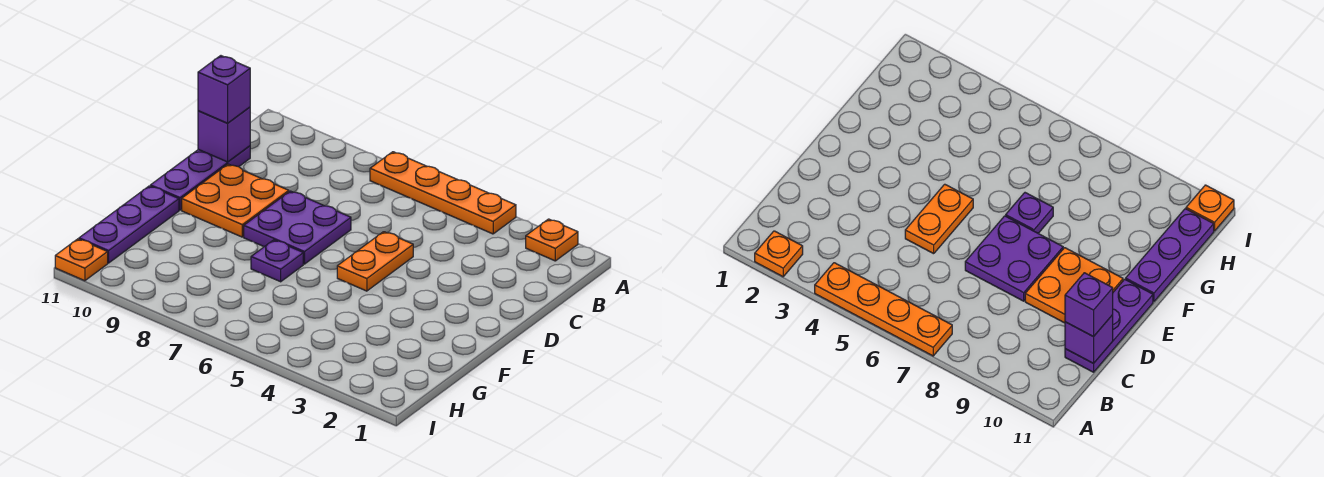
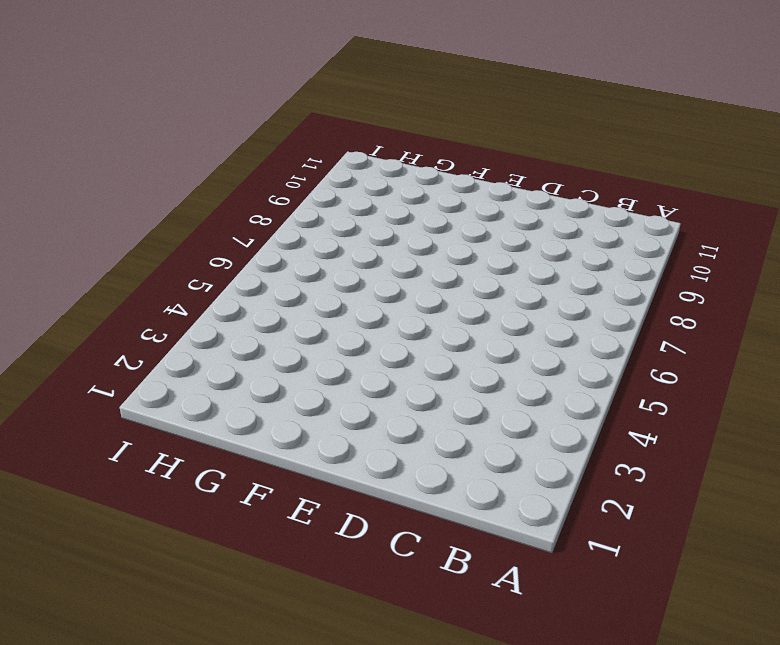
none -> orange 1x1 plate [526,219,578,261]
none -> orange 1x4 plate [370,152,516,234]

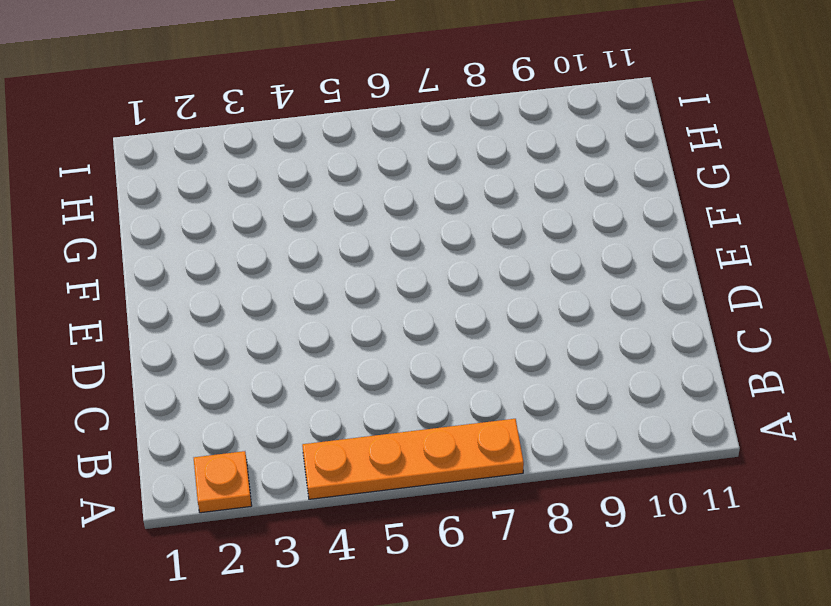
none -> purple 1x3 plate [150,146,250,210]
none -> orange 1x2 plate [337,232,413,291]

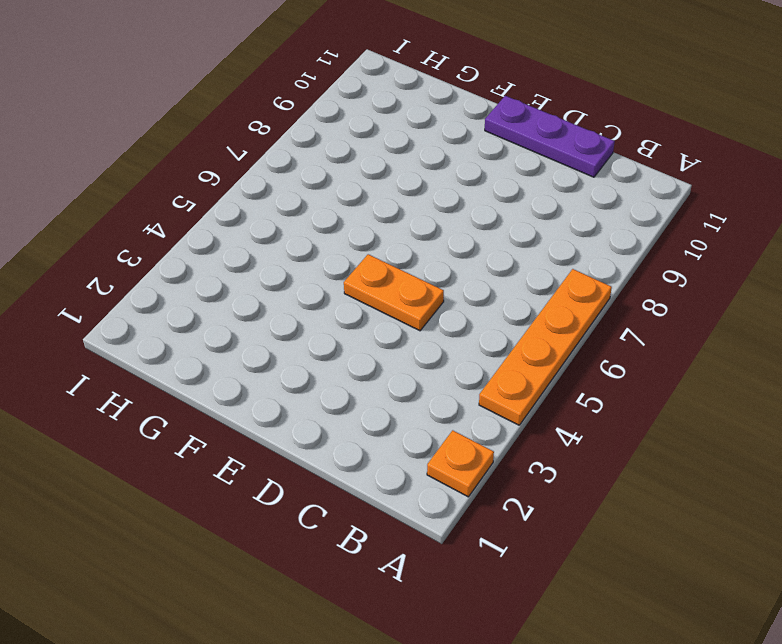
none -> purple 2x2 plate [244,191,351,264]
none -> orange 2x2 plate [182,164,289,237]

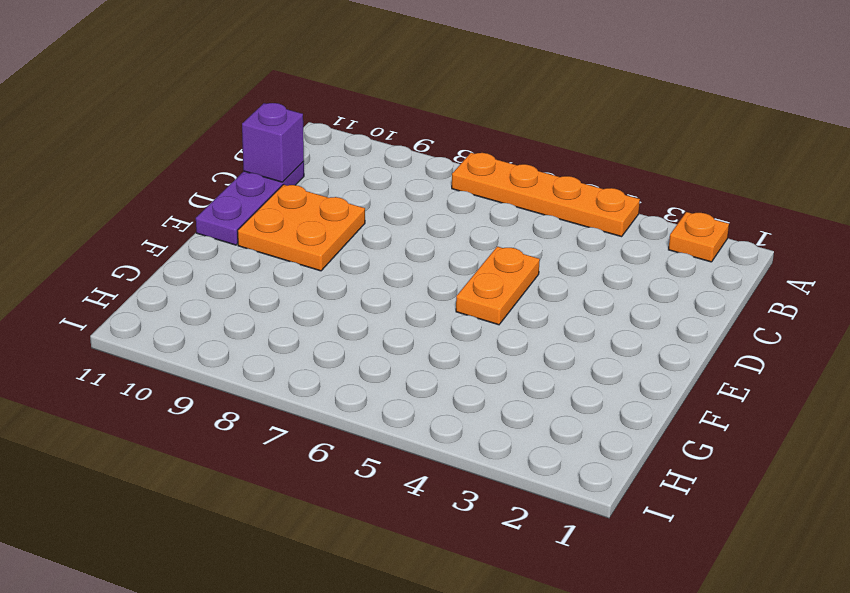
none -> purple 2x2 plate [244,191,351,264]
none -> purple 1x1 plate [251,240,303,282]

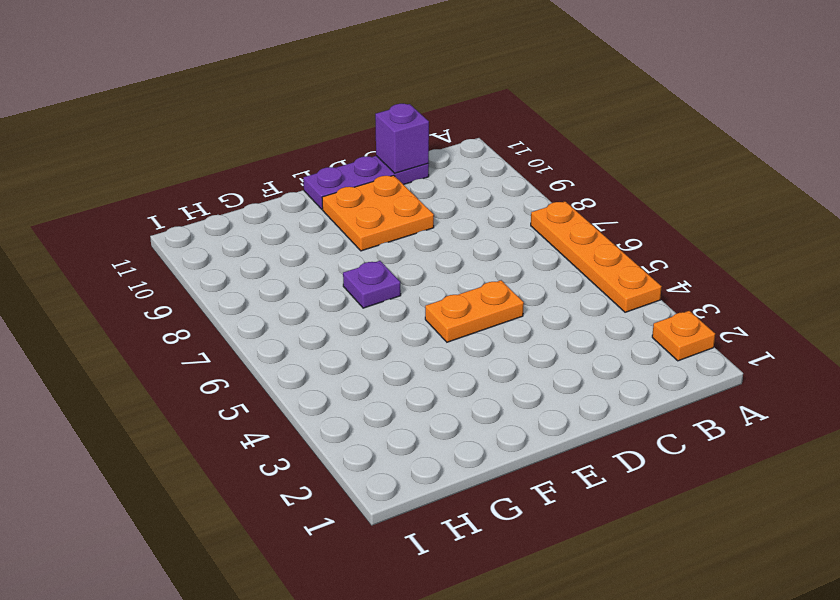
none -> purple 2x2 plate [244,191,351,264]
none -> purple 1x3 plate [79,186,179,263]

